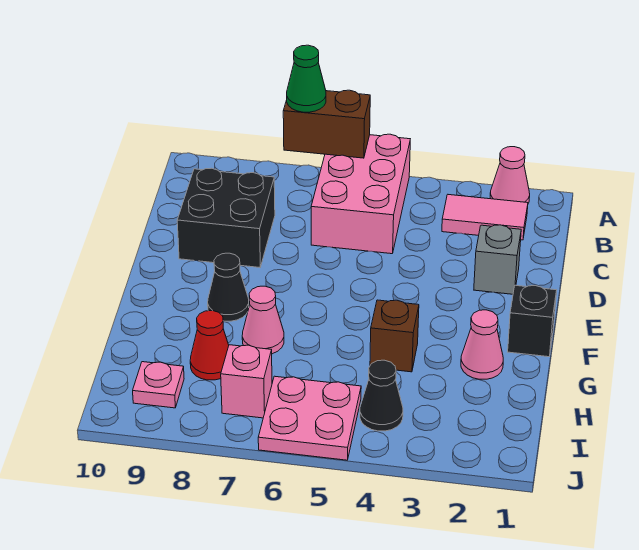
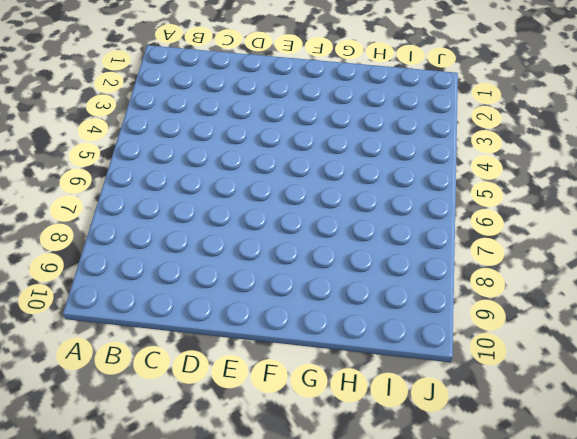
none -> pink 1x1 cone [490,147,530,203]
none -> pink 2x3 brick [311,134,410,254]
none -> pink 1x2 tile [442,195,528,240]

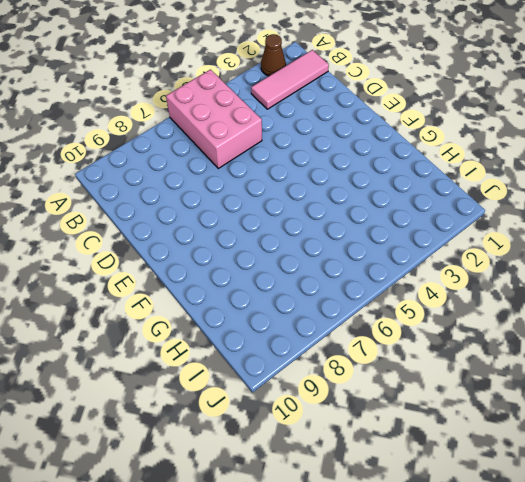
brown 1x1 cone [261,34,286,76] -> pink 1x1 cone [490,147,530,203]
pink 1x3 tile [251,50,329,109] -> pink 1x2 tile [442,195,528,240]
none -> black 2x2 brick [177,168,275,267]
none -> grey 1x1 brick [474,225,521,294]
none -> black 1x1 brick [508,285,557,357]

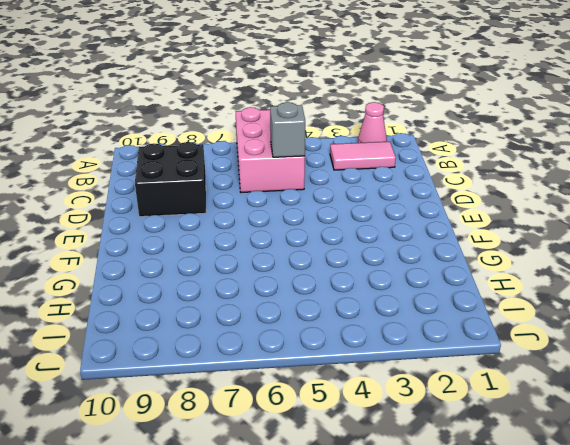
grey 1x1 brick [270,102,305,157] -> grey 1x1 brick moved to [474,225,521,294]
none -> black 1x1 brick [508,285,557,357]
none -> black 1x1 cone [208,253,249,321]
none -> pink 1x1 cone [461,310,503,379]

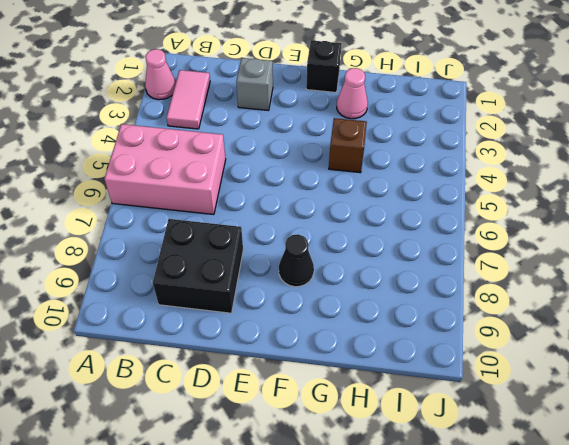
none -> pink 1x1 cone [242,286,284,354]
none -> red 1x1 cone [190,311,229,380]
none -> black 1x1 cone [360,360,403,431]

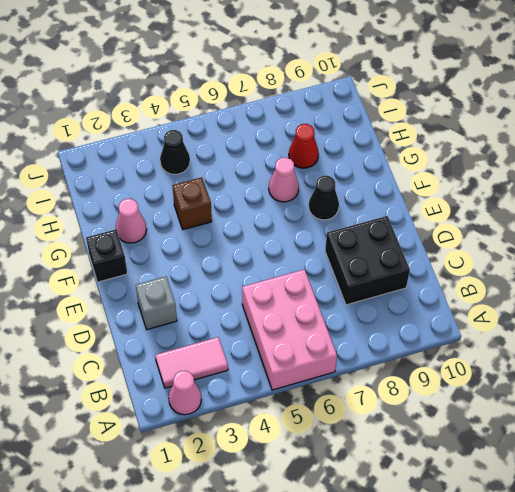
none -> pink 2x2 plate [258,376,361,460]
none -> pink 1x1 brick [221,345,272,418]
none -> pink 1x1 plate [133,362,184,408]

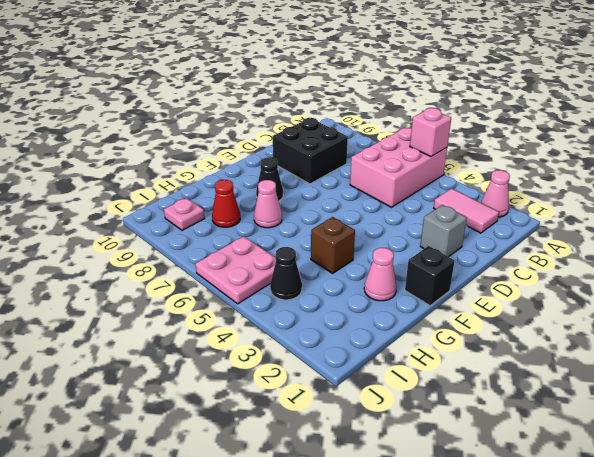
pink 1x1 brick [410,108,451,157] -> pink 1x1 brick moved to [221,345,272,418]
none -> brown 1x2 brick [283,90,370,158]
none -> green 1x1 cone [287,45,326,112]

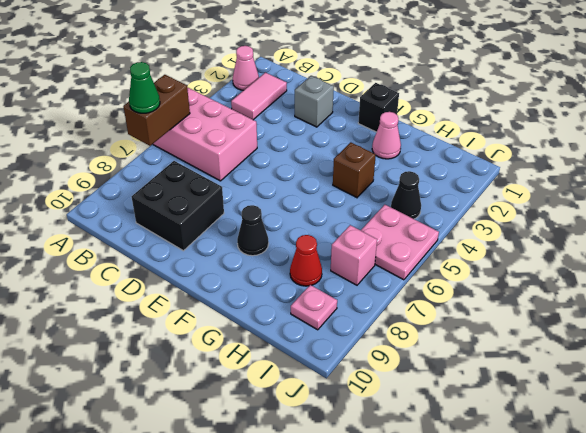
none -> pink 1x1 cone [242,286,284,354]

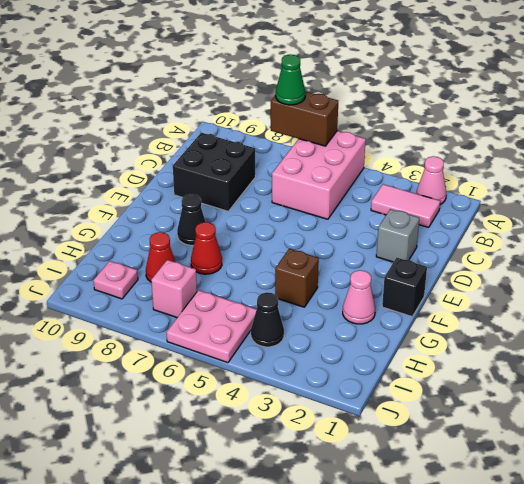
red 1x1 cone [191,222,222,274] -> pink 1x1 cone [242,286,284,354]

